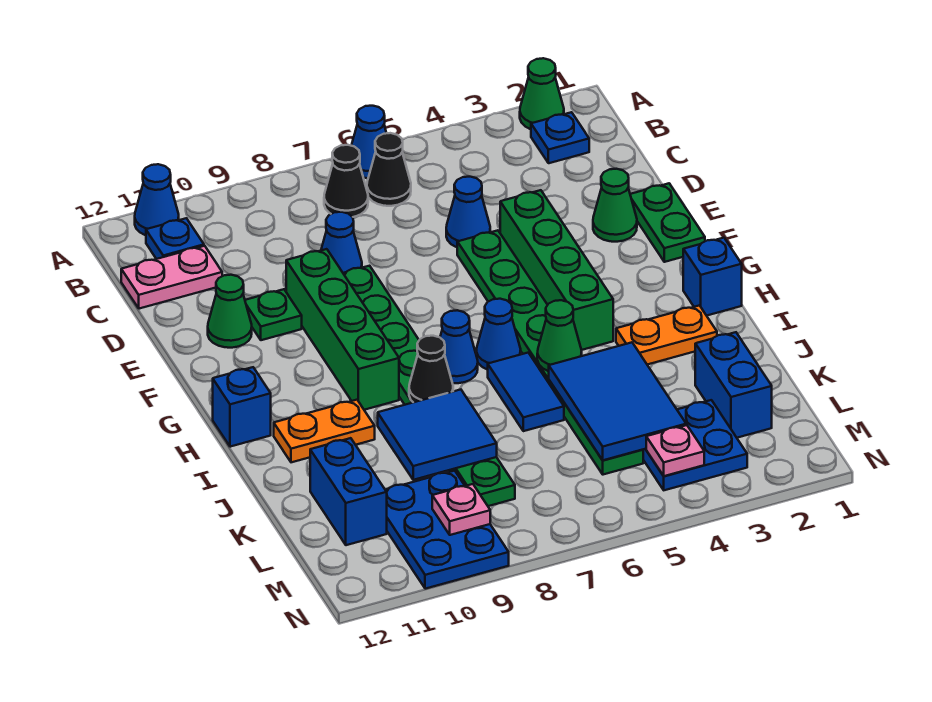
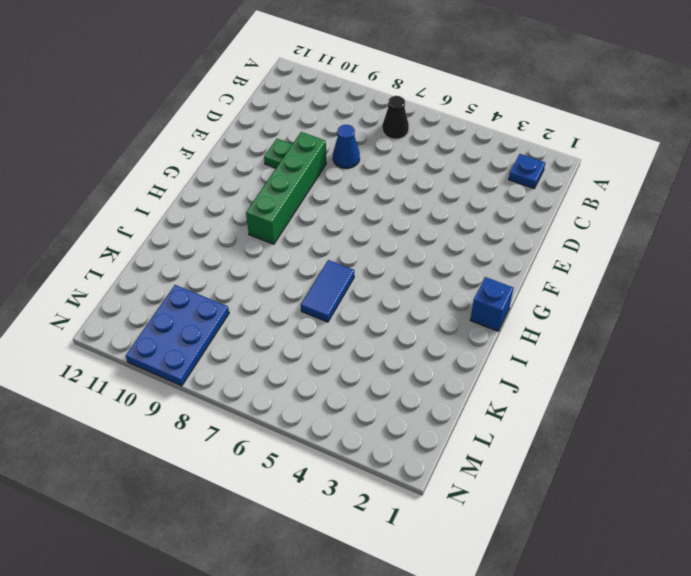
none -> green 1x1 cone [520,58,564,129]
none -> blue 1x1 cone [351,106,386,178]
none -> blue 1x1 cone [135,164,179,235]
none -> black 1x1 cone [367,133,411,206]

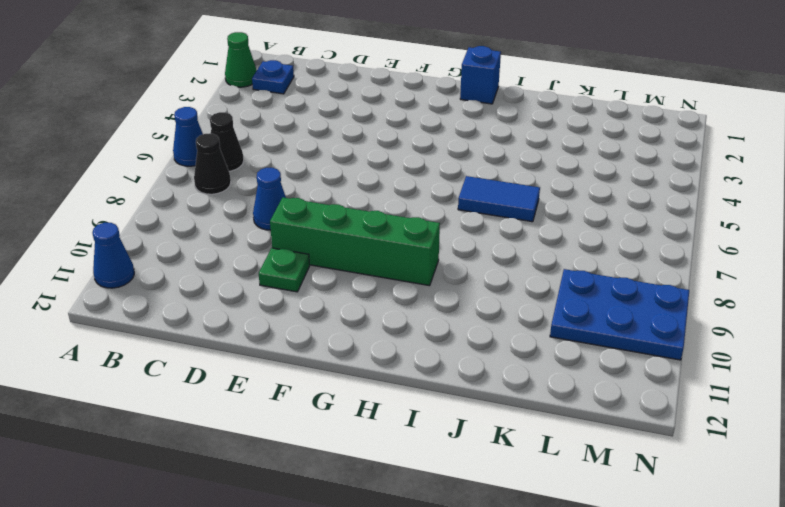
none -> blue 1x1 plate [146,218,204,259]
none -> pink 1x2 plate [121,246,222,309]
none -> blue 1x1 cone [446,177,490,247]
none -> green 1x2 plate [630,183,705,262]

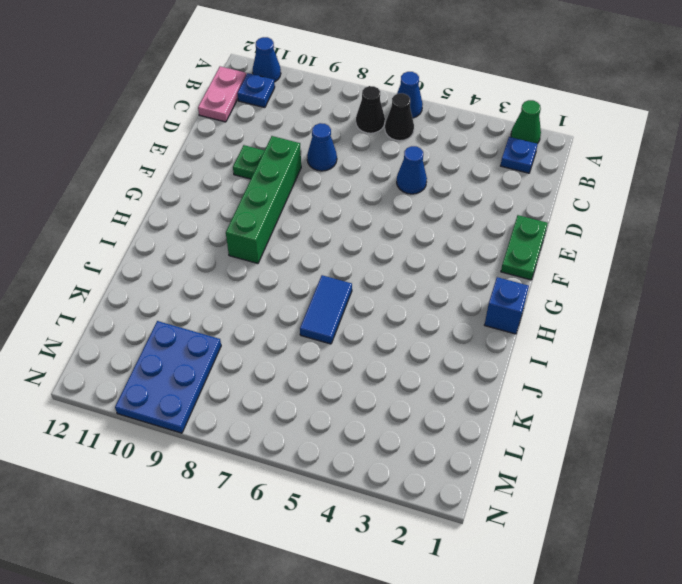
pink 1x2 plate [198,66,246,122] -> pink 1x2 plate turned to [121,246,222,309]
none -> green 1x1 cone [593,169,637,242]
none -> green 1x4 brick [500,190,613,350]
none -> green 1x8 plate [457,230,643,475]
none -> green 1x8 plate [343,266,515,506]

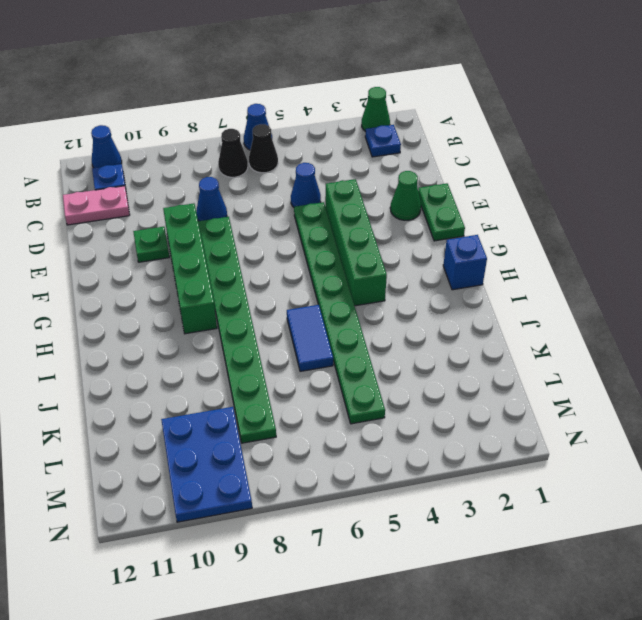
none -> green 1x1 cone [208,275,252,348]
none -> blue 1x1 cone [476,299,521,370]
none -> blue 1x1 cone [440,310,478,383]
none -> blue 1x1 brick [213,367,271,447]

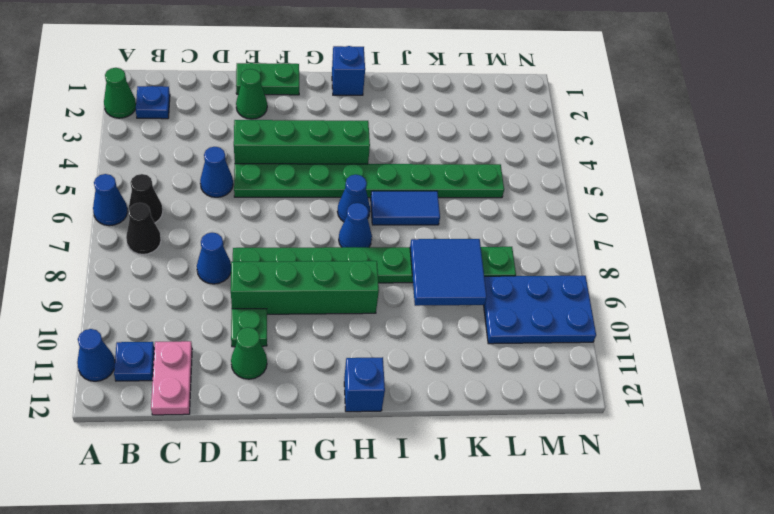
none -> orange 1x2 plate [616,305,717,365]
none -> orange 1x2 plate [274,400,375,462]
none -> blue 1x2 brick [695,332,772,438]
none -> blue 1x2 brick [310,438,387,545]

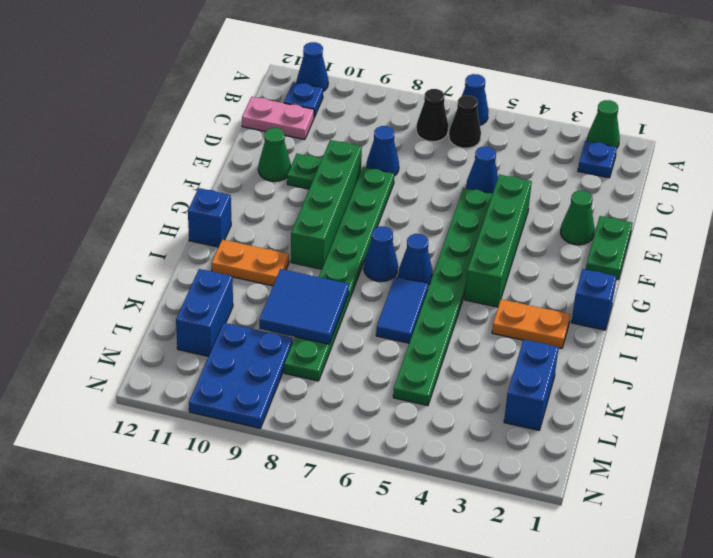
none -> blue 2x2 plate [643,400,747,490]
none -> green 1x1 cone [537,300,582,371]
none -> black 1x1 cone [409,336,453,402]
none -> blue 2x3 tile [549,342,686,460]

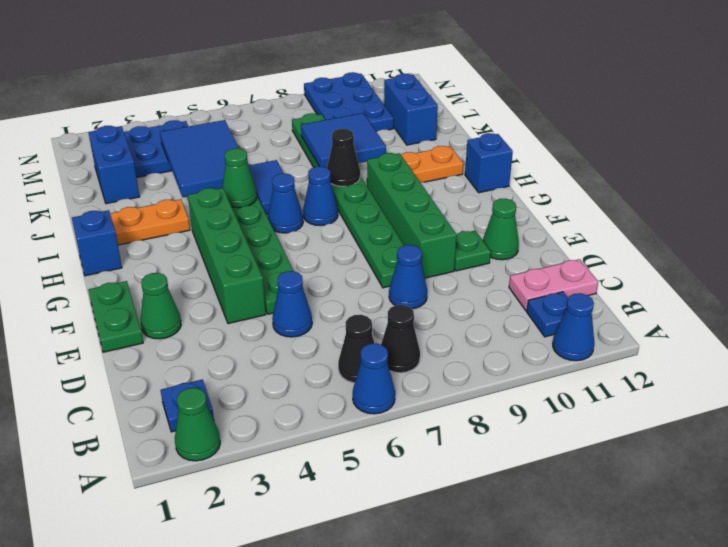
none -> pink 1x1 plate [646,425,704,476]
none -> pink 1x1 plate [432,484,490,535]

